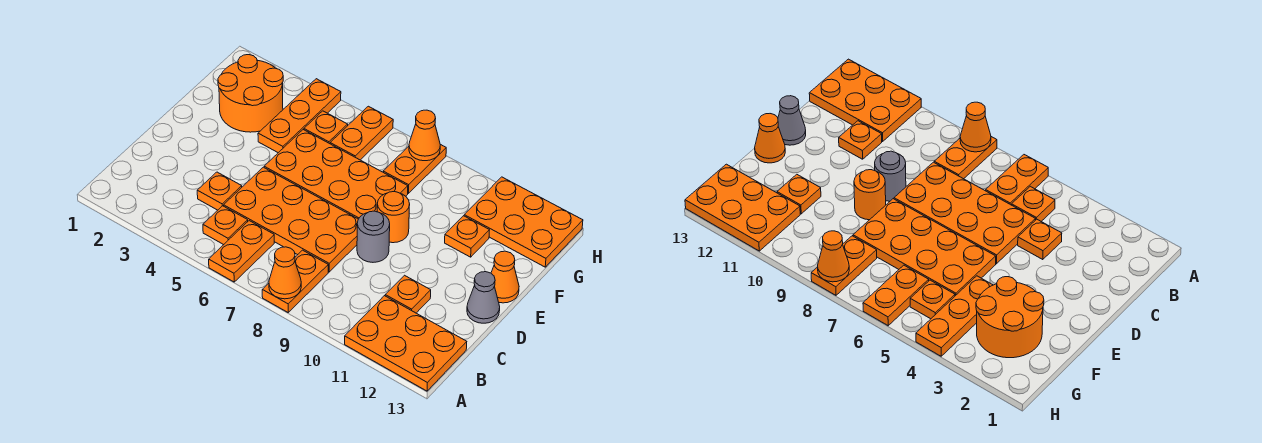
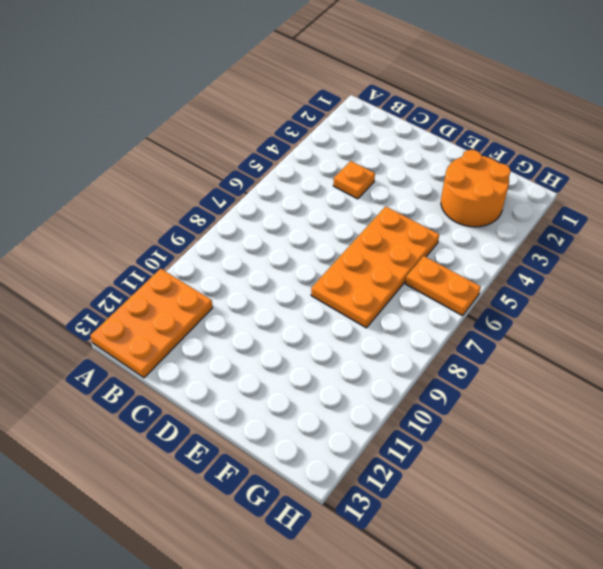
none -> orange 1x2 plate [209,221,274,282]
none -> orange 1x2 plate [262,250,328,312]
none -> orange 1x1 plate [203,206,248,245]

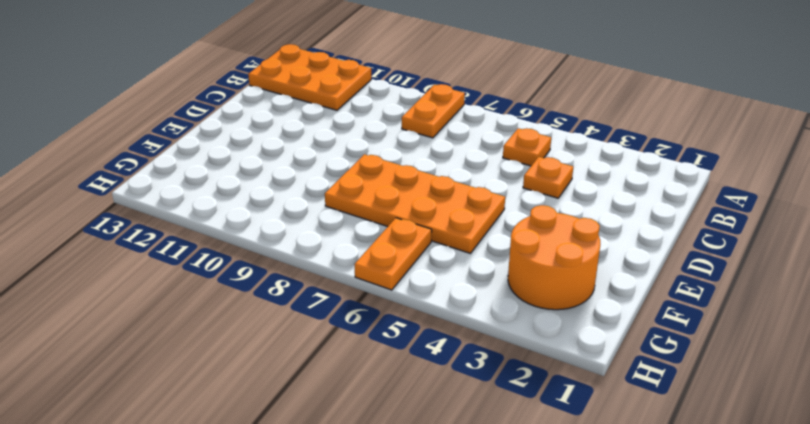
none -> orange 1x2 plate [209,221,274,282]
none -> orange 2x4 plate [224,167,358,272]
none -> orange 1x1 plate [385,275,431,313]

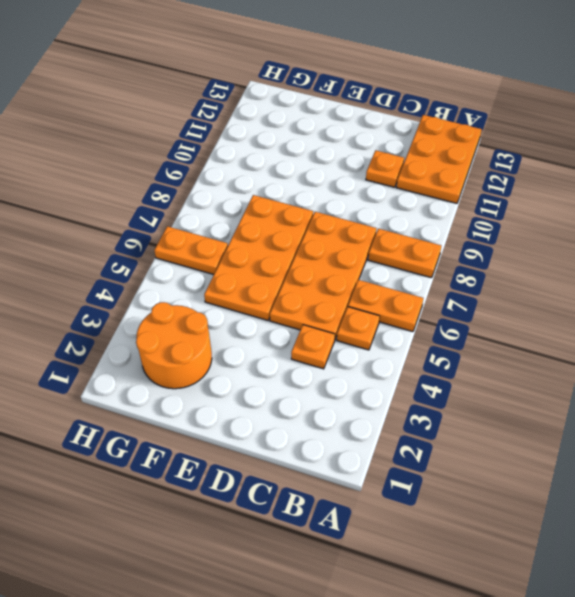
none -> grey 1x1 round brick [357,211,390,262]
none -> grey 1x1 cone [467,272,500,323]
none -> orange 1x1 round brick [377,192,410,243]

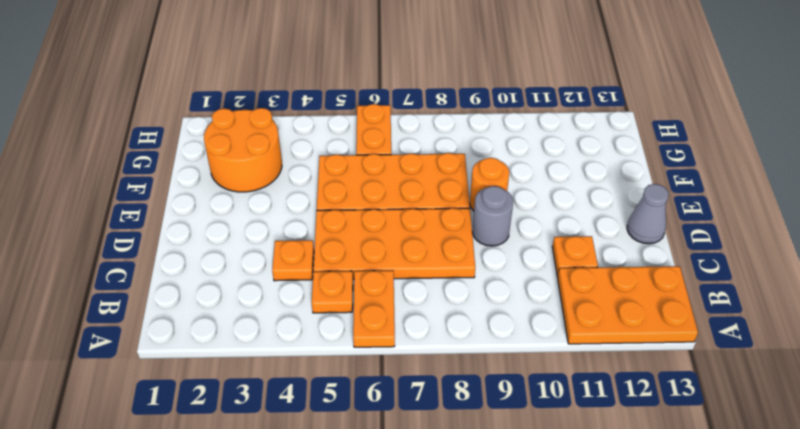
none -> orange 1x2 plate [262,250,328,312]
none -> orange 1x1 cone [491,251,519,303]
none -> orange 1x3 plate [258,79,341,153]

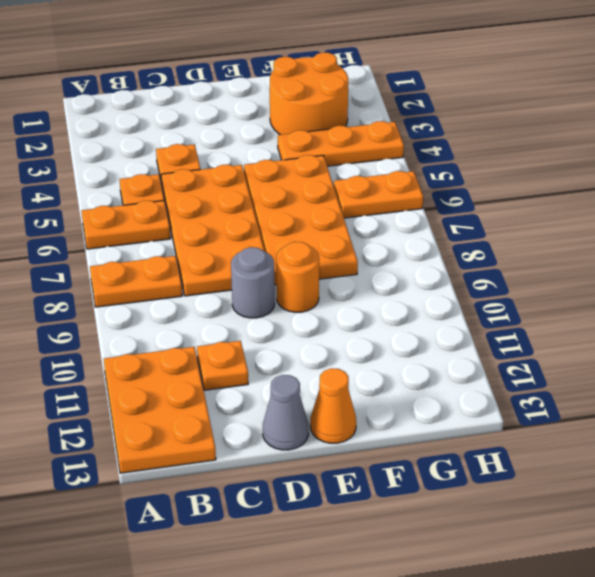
none -> orange 1x1 plate [445,216,489,257]
none -> orange 1x1 plate [304,111,348,144]
none -> orange 1x2 plate [383,144,446,193]

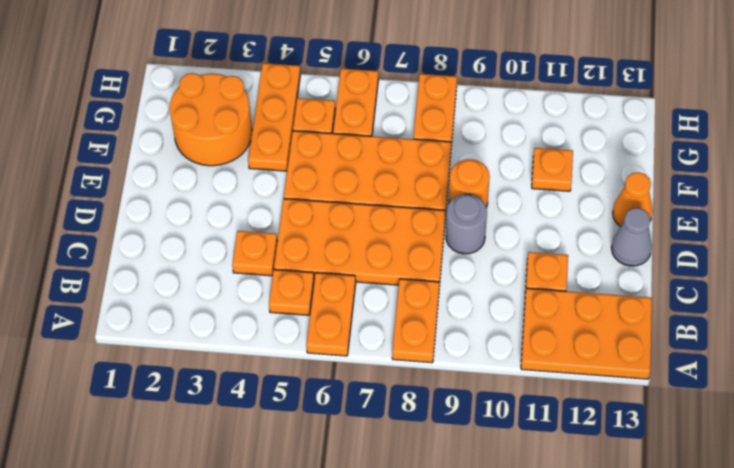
none -> orange 2x3 plate [464,177,583,267]
none -> orange 1x1 cone [269,247,301,299]
none -> orange 1x1 cone [409,110,440,161]

